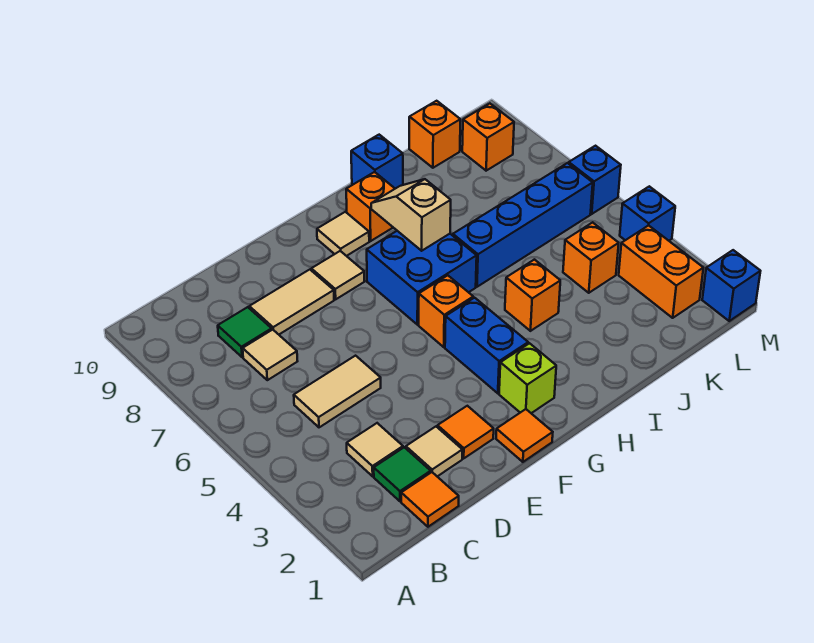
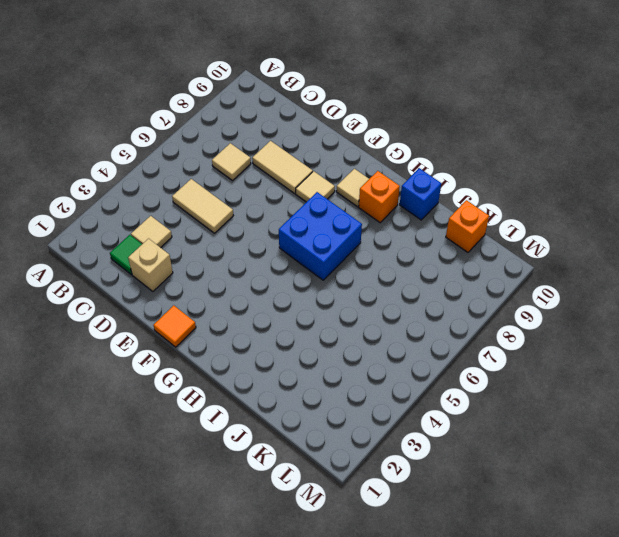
tan 1x1 brick [128,239,173,291] -> tan 1x1 tile [406,427,462,476]
none -> orange 1x1 tile [401,472,459,527]
none -> green 1x1 tile [218,307,272,357]
none -> orange 1x1 tile [438,406,494,458]

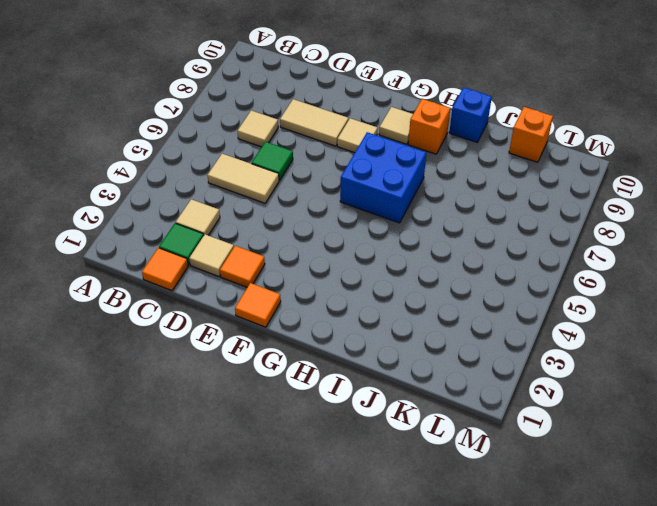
green 1x1 tile [252,142,293,180] -> green 1x1 tile moved to [218,307,272,357]
none -> lime 1x1 brick [499,343,556,413]
none -> blue 1x2 brick [445,298,528,393]
none -> orange 1x1 brick [419,275,473,347]

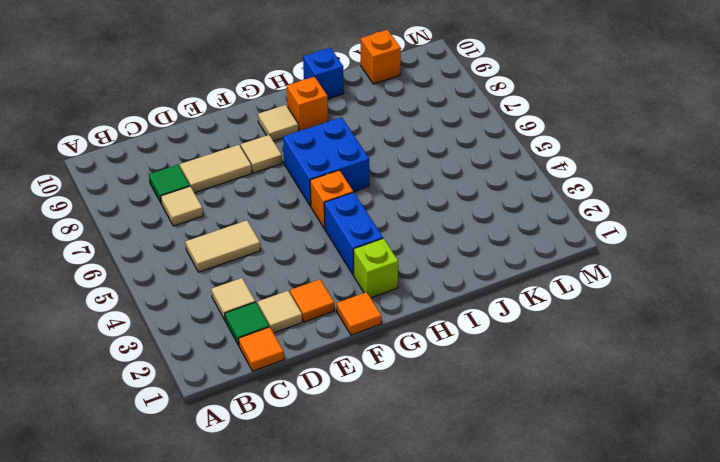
none -> orange 1x1 brick [505,260,560,331]
none -> blue 1x4 brick [453,163,593,287]
none -> orange 1x1 brick [563,222,619,293]

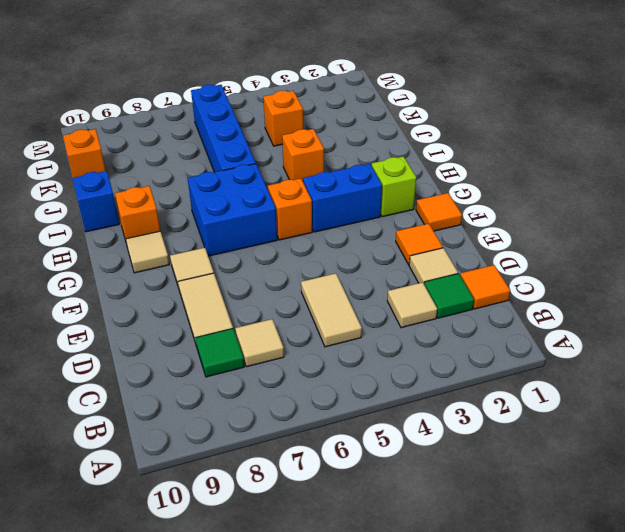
none -> orange 1x2 brick [619,225,703,318]
none -> orange 1x1 brick [462,104,514,171]
none -> blue 1x1 brick [702,250,760,321]

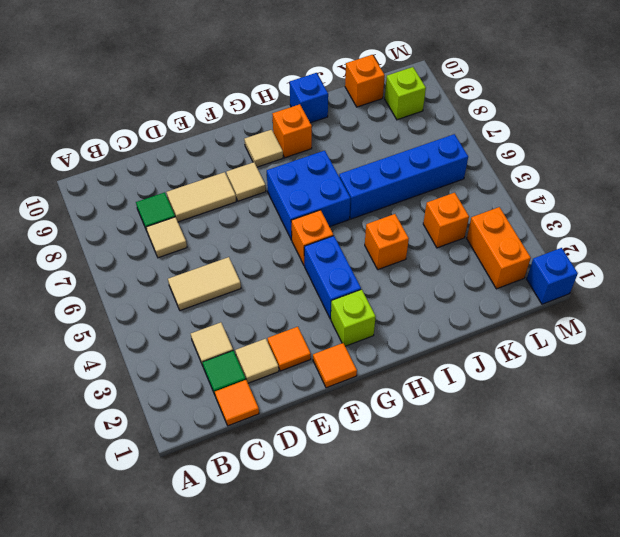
lime 1x1 brick [385,67,426,120] -> orange 1x1 brick [462,104,514,171]
none -> blue 1x1 brick [620,186,675,241]
none -> blue 1x1 brick [569,146,621,214]
none -> tan 1x2 slope [371,179,451,251]

